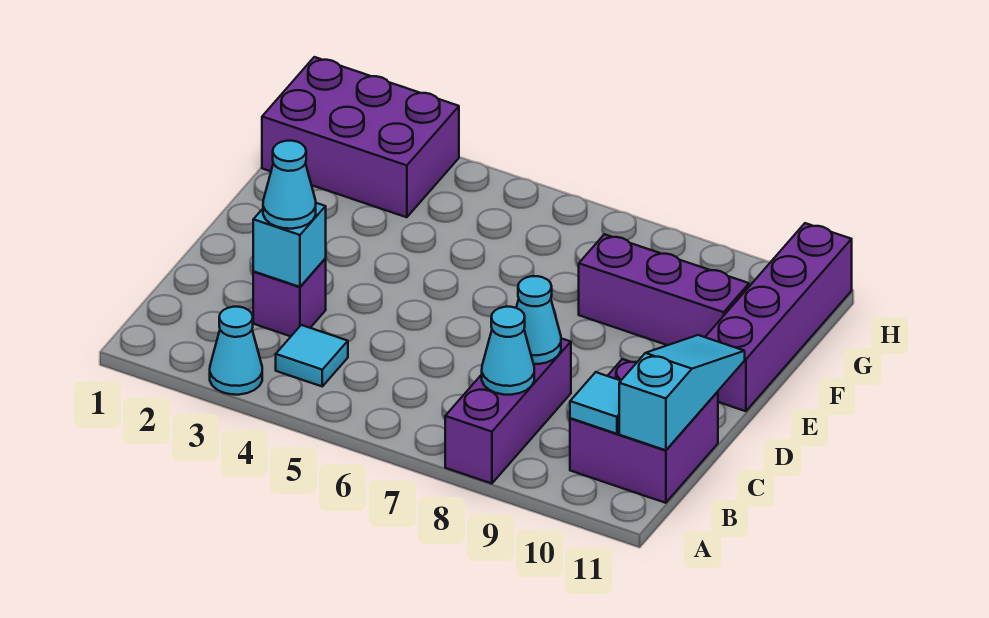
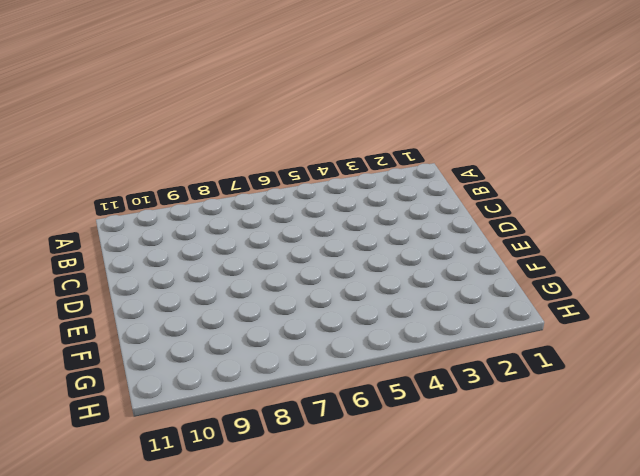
none -> cyan 1x1 cone [210,307,262,395]
none -> purple 1x3 brick [445,338,571,484]
none -> cyan 1x1 tile [276,325,348,386]

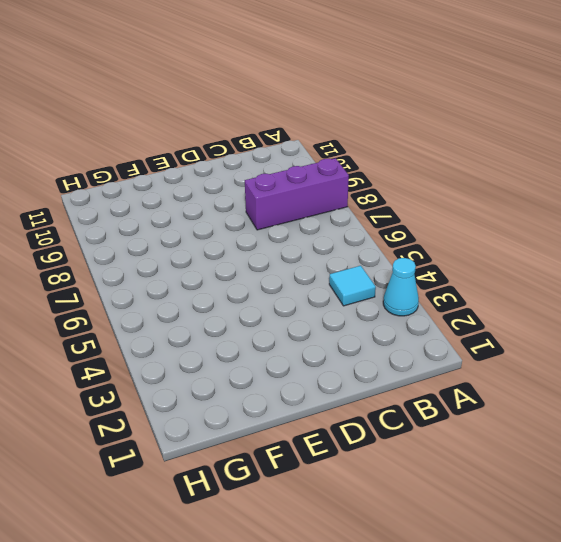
none -> purple 2x2 brick [570,359,718,503]
none -> purple 1x1 brick [253,259,326,336]
none -> purple 1x4 brick [706,223,852,411]

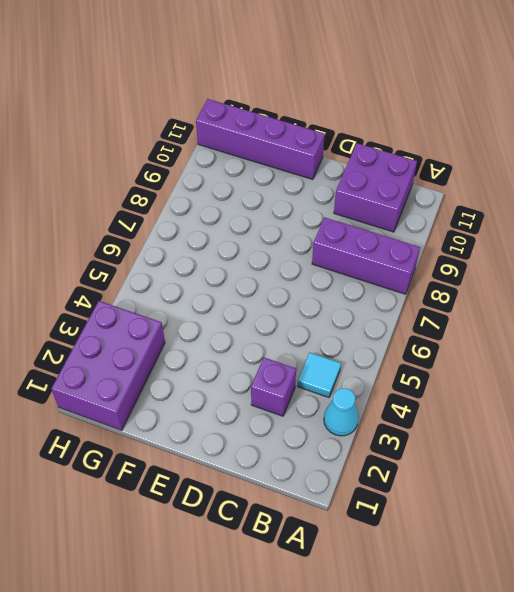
none -> purple 1x3 brick [579,234,749,345]
none -> cyan 1x1 cone [482,307,534,395]
none -> cyan 1x1 tile [570,372,621,434]

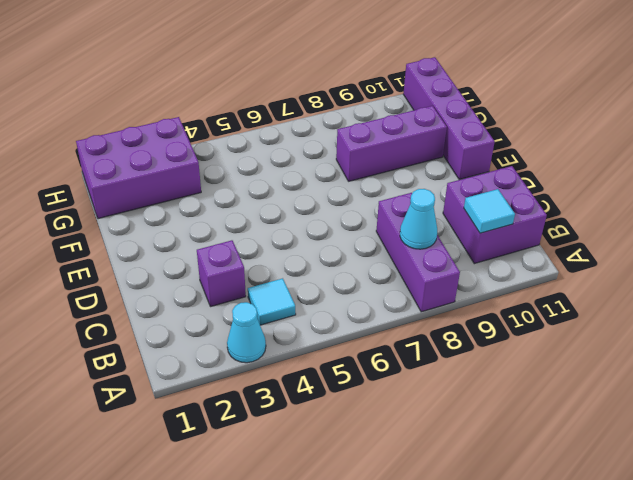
none -> cyan 1x3 slope [619,335,745,450]
none -> cyan 1x1 brick [253,203,326,287]
none -> cyan 1x1 cone [516,276,561,364]

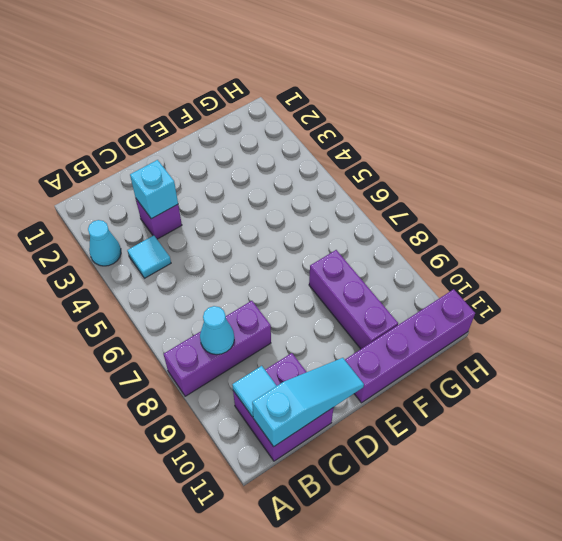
none -> purple 2x3 brick [262,57,459,217]
none -> cyan 1x1 cone [516,276,561,364]
none -> cyan 1x1 cone [263,141,316,229]

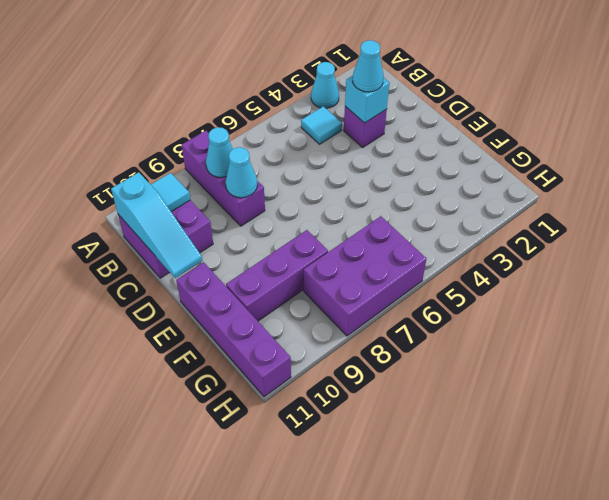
purple 2x3 brick [304,216,426,336] -> purple 2x3 brick moved to [262,57,459,217]

